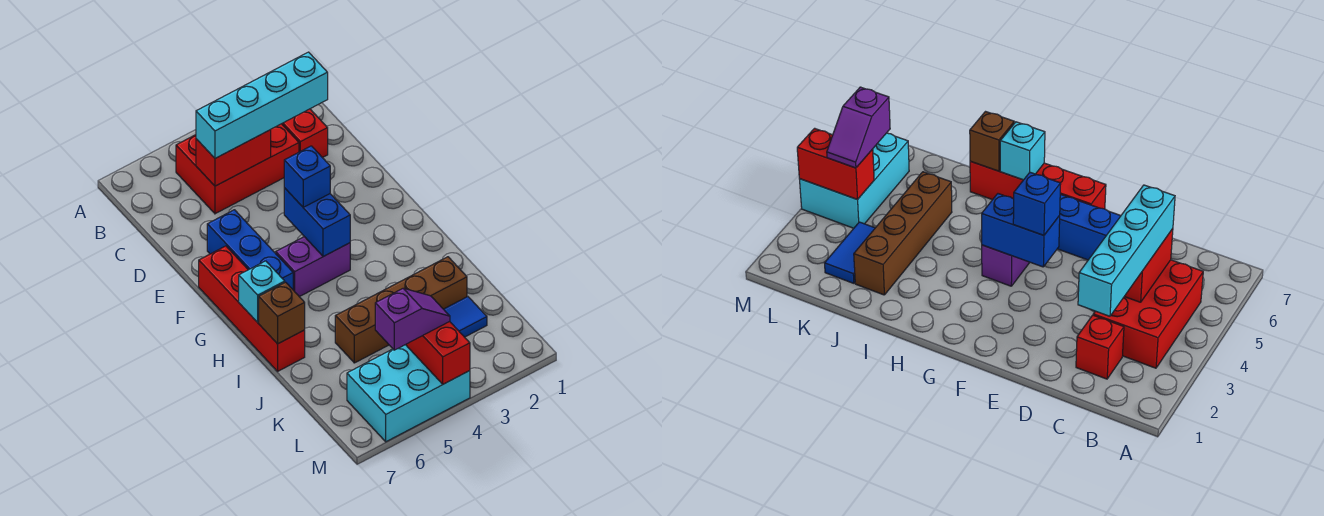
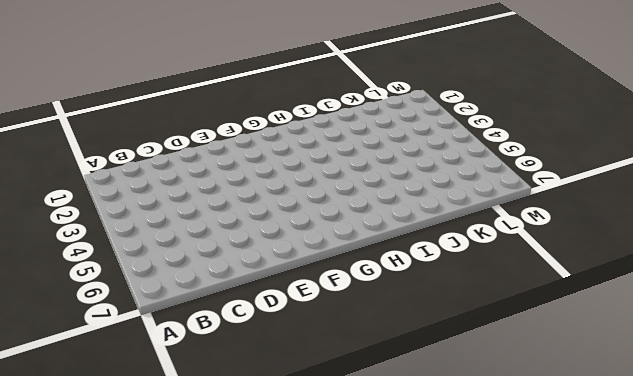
none -> red 2x3 brick [176,124,299,214]
none -> red 1x1 brick [282,109,328,158]
none -> blue 1x3 brick [207,210,293,289]

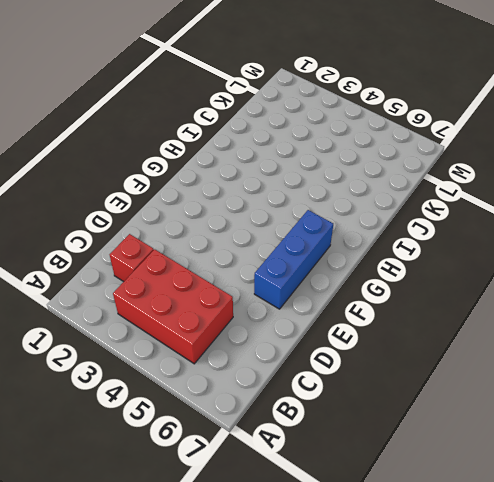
none -> red 1x4 brick [199,246,305,371]
none -> purple 1x2 brick [276,237,350,297]
none -> brown 1x4 brick [335,257,467,363]

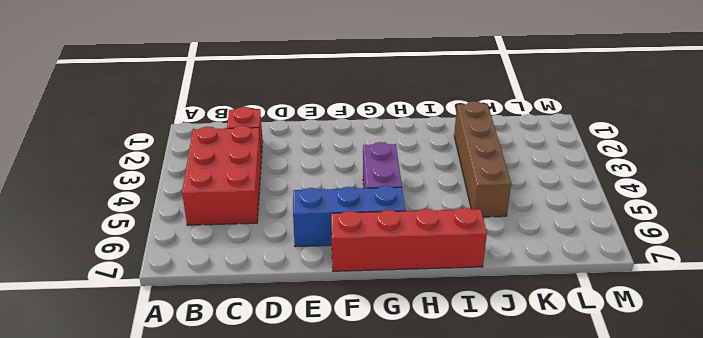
none -> blue 1x2 tile [444,297,487,337]
none -> cyan 2x3 brick [347,345,470,442]
none -> red 1x2 brick [196,130,271,186]

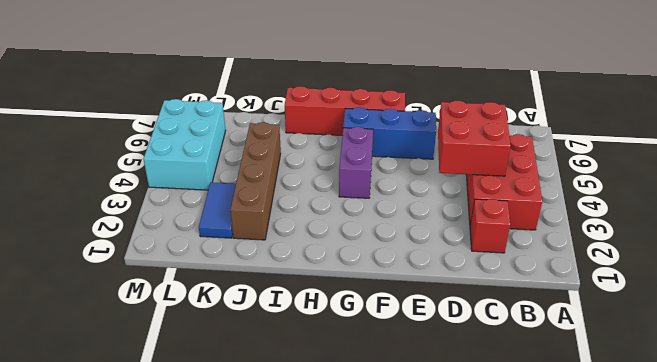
red 2x2 brick [438,101,511,176] -> red 1x2 brick [196,130,271,186]
none -> blue 1x2 brick [284,188,350,257]
none -> cyan 1x1 brick [239,261,285,323]
none -> brown 1x1 brick [259,282,305,344]

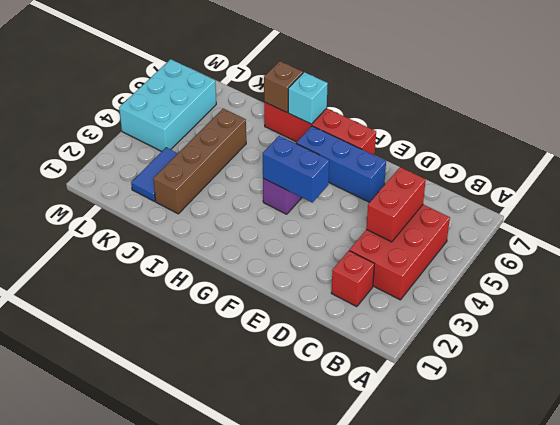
none -> red 1x2 brick [406,322,470,384]
none -> cyan 1x4 brick [196,52,328,158]
none -> blue 1x1 brick [284,146,330,207]

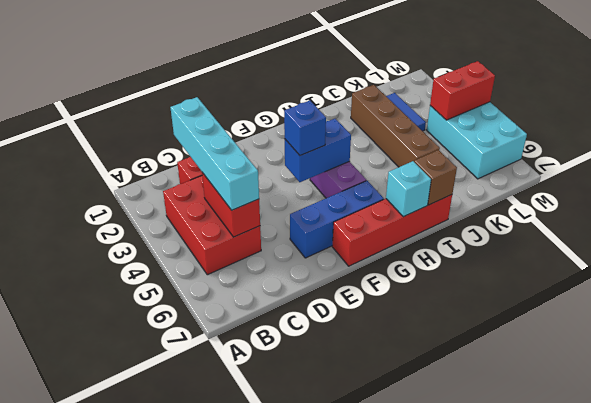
none -> purple 1x2 slope [375,288,450,350]

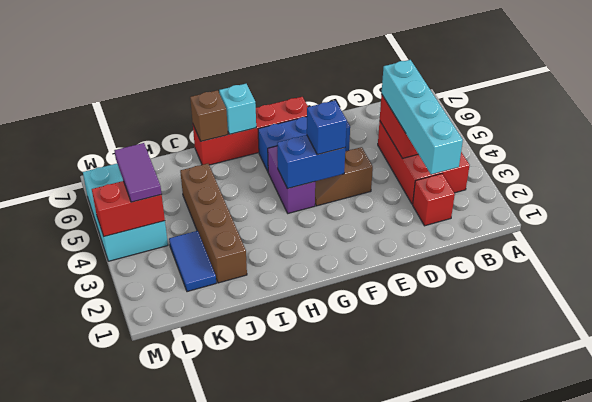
brown 1x2 slope [315,147,373,206] -> none
purple 1x2 tile [114,143,162,202] -> purple 1x2 slope [375,288,450,350]

